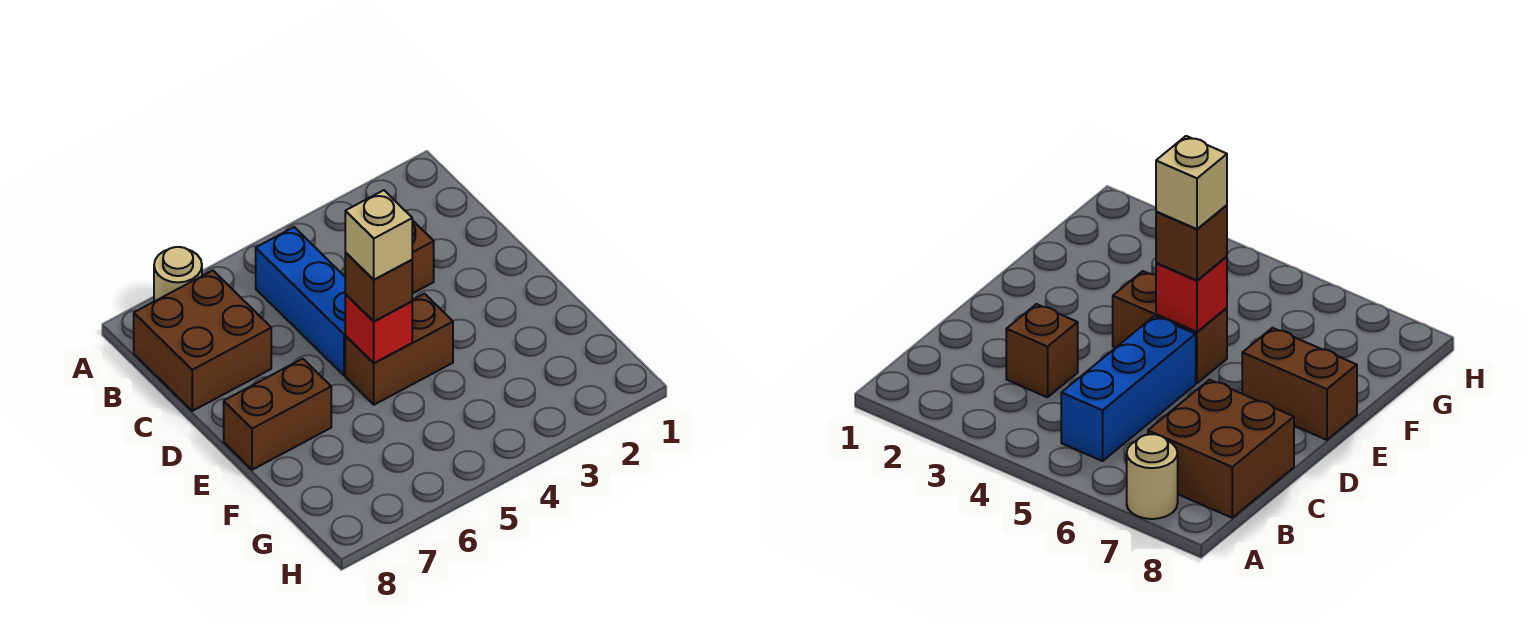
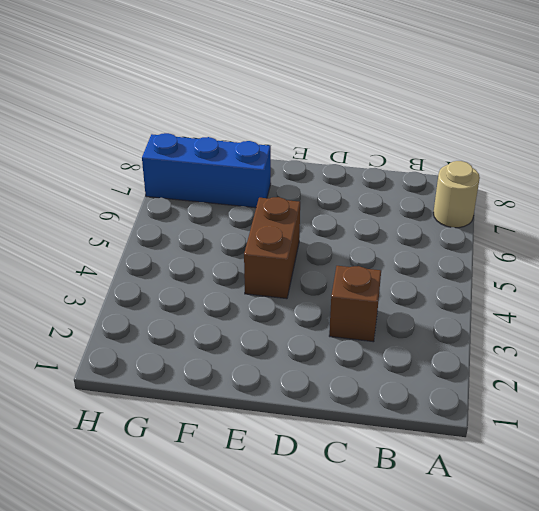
blue 1x3 brick [142,133,271,208] -> blue 1x3 brick moved to [256,227,345,375]
none -> brown 2x2 brick [134,271,271,411]
none -> brown 1x2 brick [224,359,331,470]

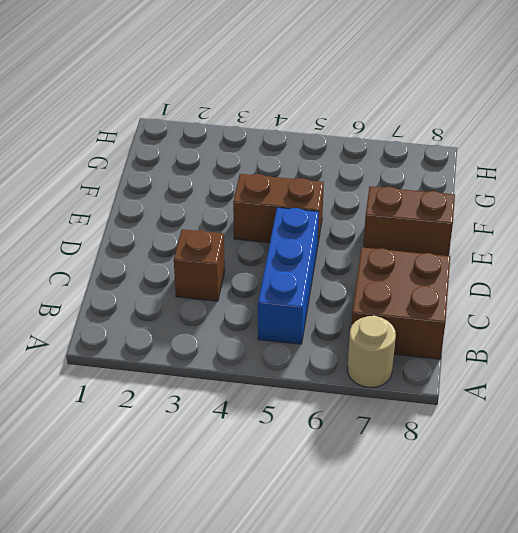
none -> red 1x1 brick [345,294,412,363]
none -> brown 1x1 brick [345,253,412,321]

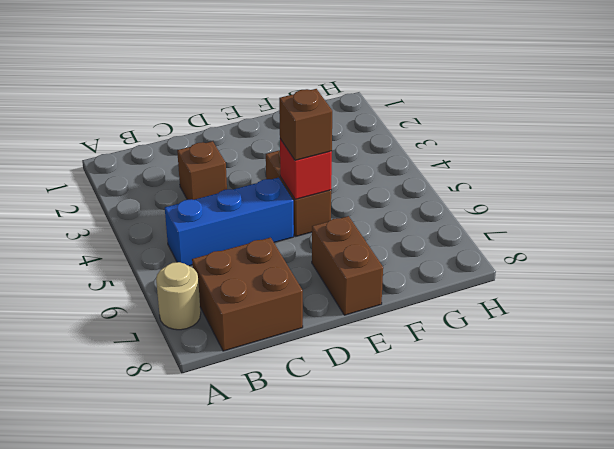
none -> tan 1x1 brick [345,190,412,280]

